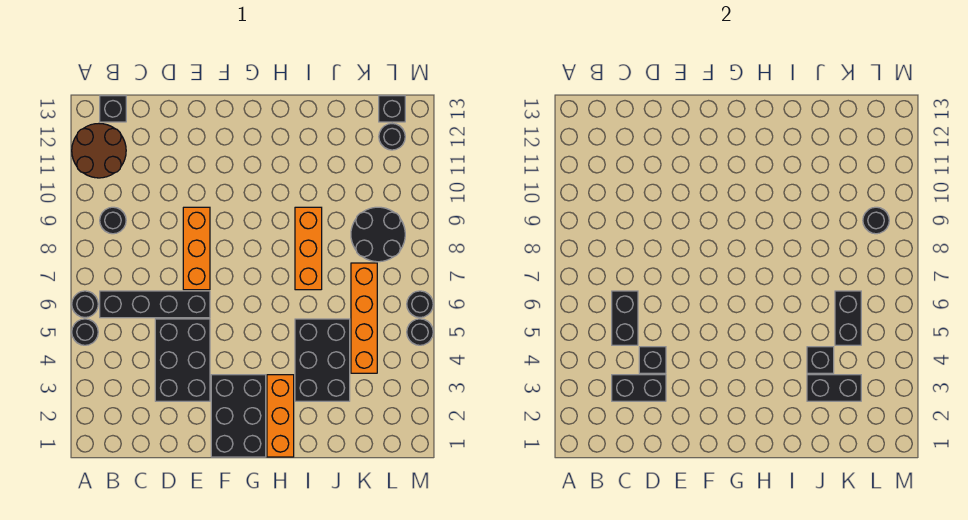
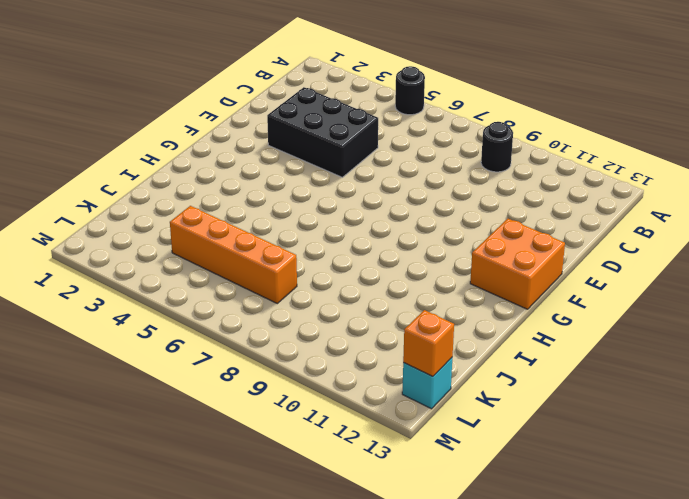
orange 2x2 brick [470,219,565,309] -> none
cyan 1x1 brick [402,358,452,409] -> black 1x1 brick [379,96,405,122]
orange 1x1 brick [403,310,454,376] -> none
none -> black 1x1 round brick [72,291,98,317]
none -> brown 2x2 round brick [72,124,126,178]
none -> black 1x4 brick [100,291,210,318]

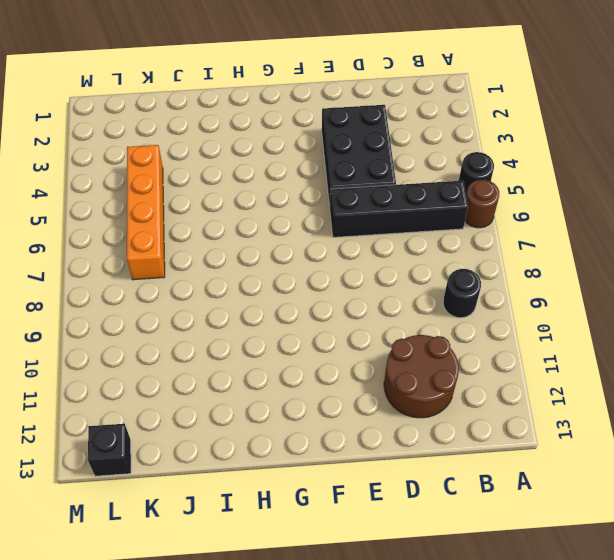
brown 1x1 round brick [465,179,499,228] -> black 1x1 round brick [72,291,98,317]
brown 2x2 round brick [384,335,459,418] -> brown 2x2 round brick moved to [72,124,126,178]
none -> black 1x1 brick [100,96,126,122]
none -> orange 1x3 brick [183,207,210,290]
none -> black 2x3 brick [211,375,266,457]

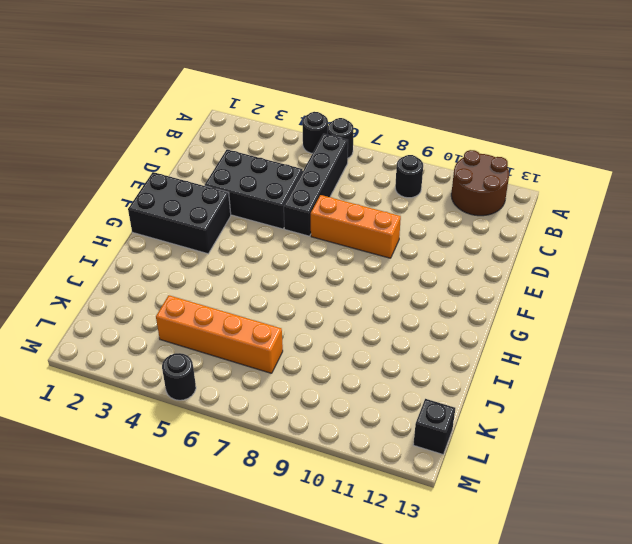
none -> black 1x1 brick [100,96,126,122]
none -> orange 1x3 brick [267,375,294,457]
none -> black 2x3 brick [295,319,350,401]

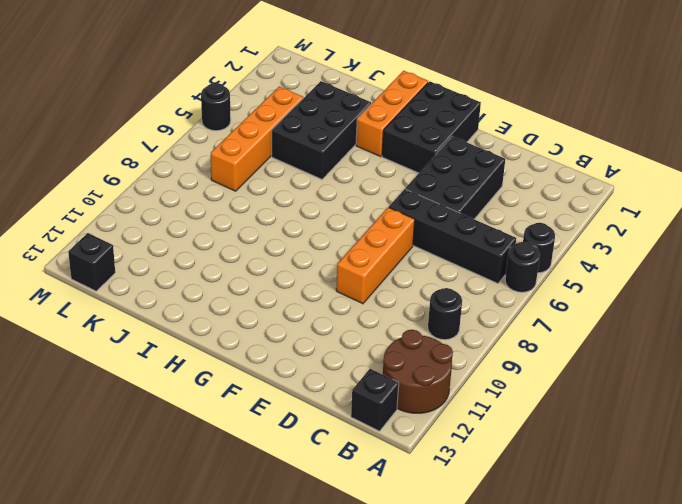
none -> orange 1x3 brick [295,207,322,290]
none -> black 2x2 round brick [351,207,405,262]
none -> black 1x1 round brick [379,124,405,150]

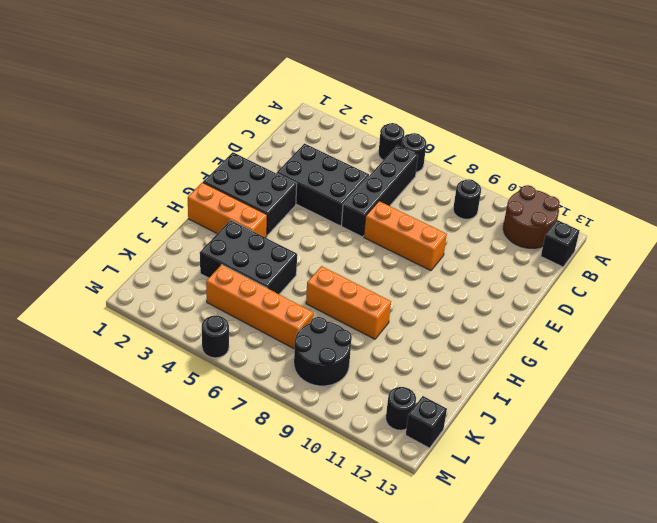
none -> black 1x1 round brick [407,291,433,317]
none -> black 1x2 brick [612,375,666,401]
none -> black 1x2 brick [612,291,638,345]

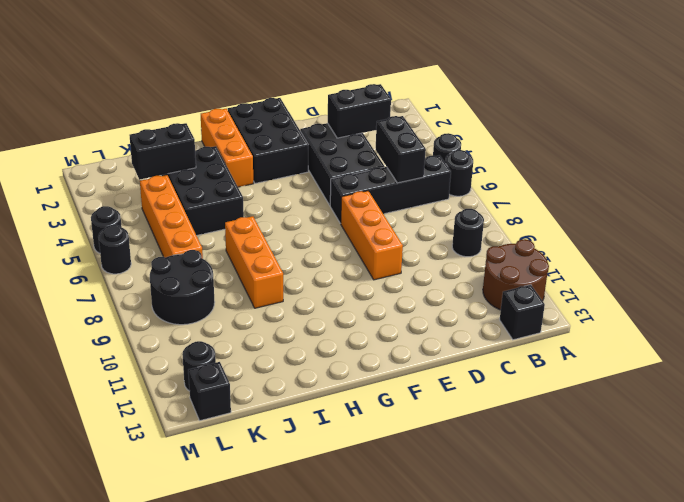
none -> black 1x1 brick [639,347,666,373]
none -> black 1x1 brick [807,347,834,373]
none -> black 1x2 brick [835,291,861,345]

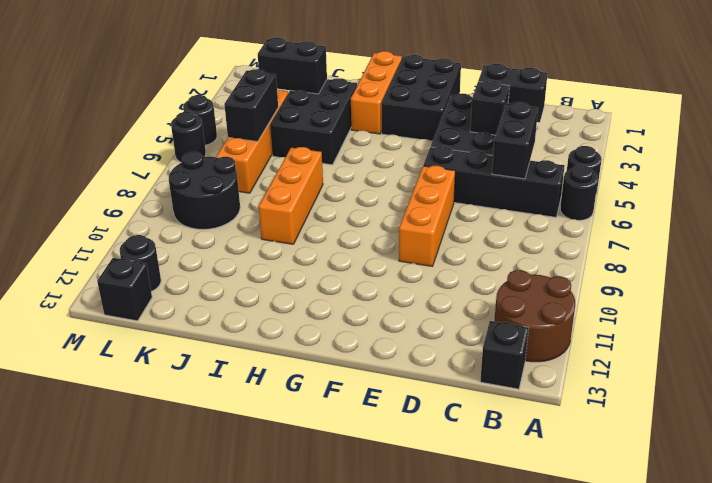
none -> black 1x1 round brick [100,207,126,234]
none -> black 1x1 brick [807,347,834,373]
none -> black 1x1 round brick [863,207,889,234]

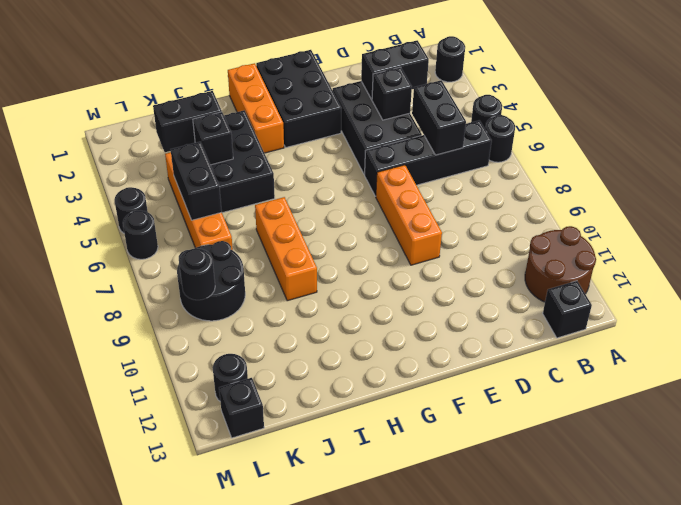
black 1x1 round brick [435,36,465,82] -> black 1x1 round brick moved to [100,207,126,234]

